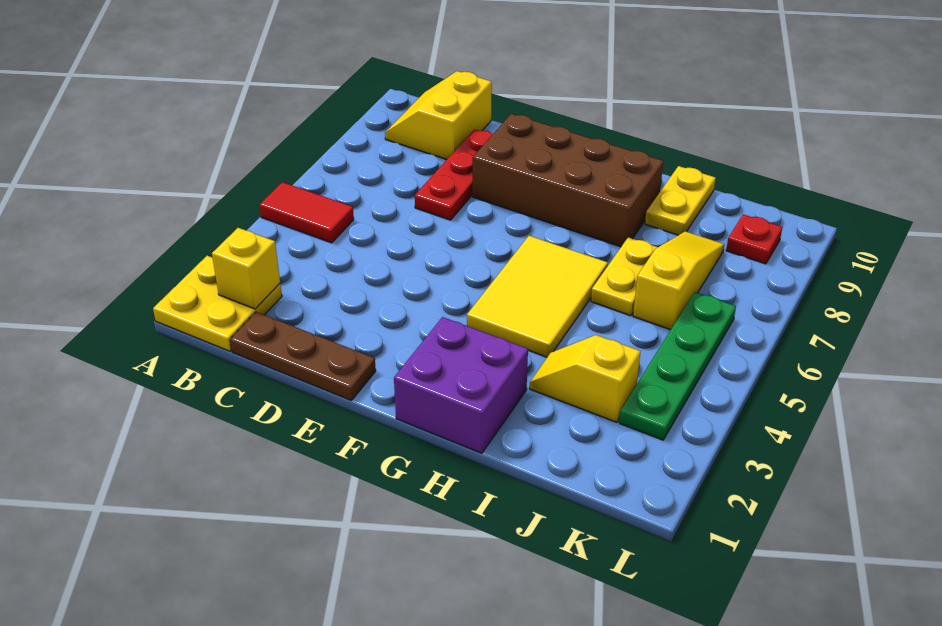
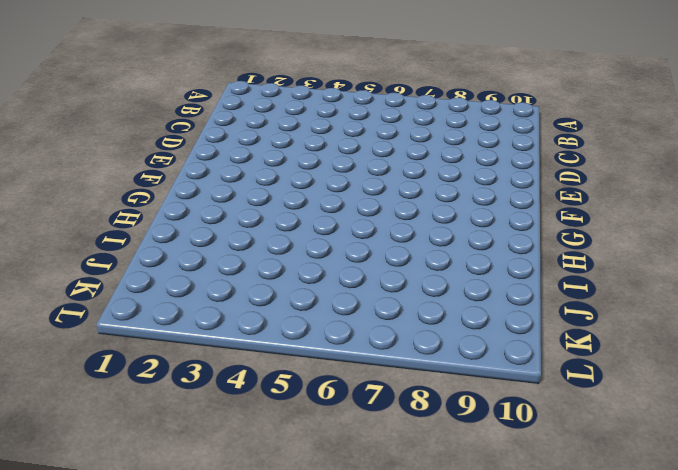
none -> yellow 2x2 plate [153,256,282,351]
none -> red 1x2 tile [259,182,354,243]
none -> yellow 2x2 slope [385,71,492,160]

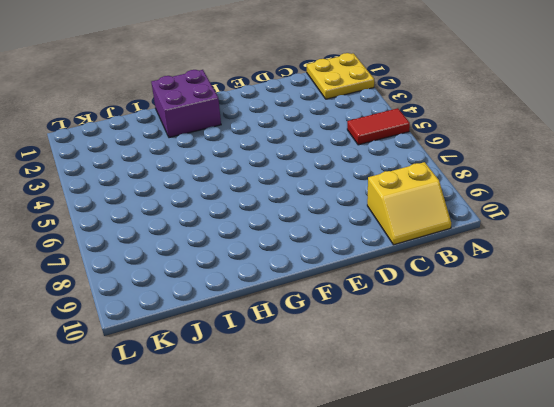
yellow 2x2 slope [367,162,451,245] -> yellow 2x2 slope turned to [385,71,492,160]
none -> brown 1x3 plate [230,312,376,401]
none -> red 1x3 plate [415,129,493,220]
none -> brown 2x4 brick [473,114,663,247]

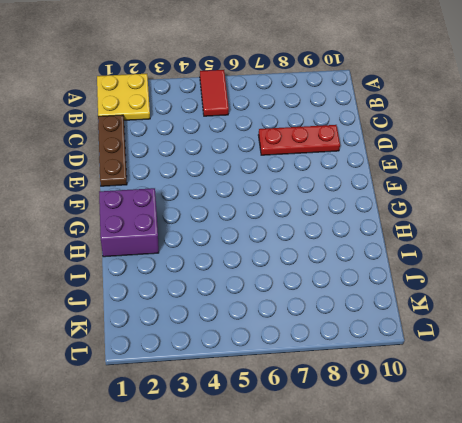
none -> yellow 2x2 slope [385,71,492,160]
none -> brown 2x4 brick [473,114,663,247]
none -> yellow 2x3 tile [467,236,608,357]

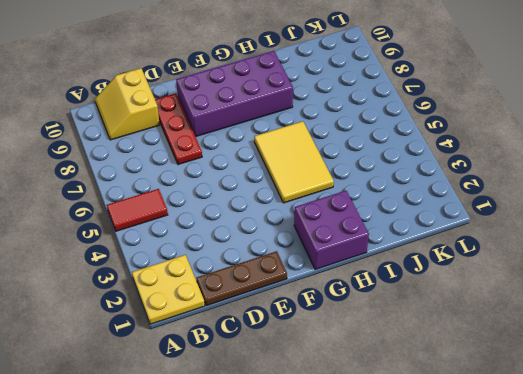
purple 2x4 brick [176,51,293,137] -> brown 2x4 brick [473,114,663,247]
none -> yellow 1x2 slope [530,335,641,422]
none -> yellow 1x2 plate [591,237,658,316]
none -> yellow 1x2 plate [645,166,716,235]

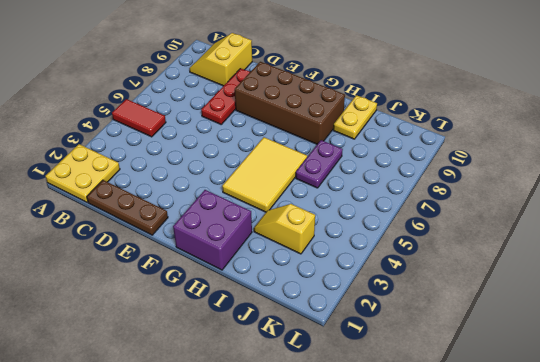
purple 1x2 plate [296,140,343,188] -> yellow 1x2 plate [591,237,658,316]
none -> yellow 1x3 slope [633,231,724,330]
none -> green 1x4 plate [619,292,736,440]
none -> red 1x1 plate [726,214,782,264]

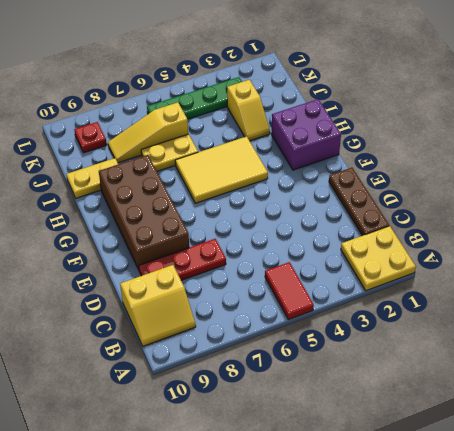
none -> yellow 1x1 brick [212,228,280,309]

